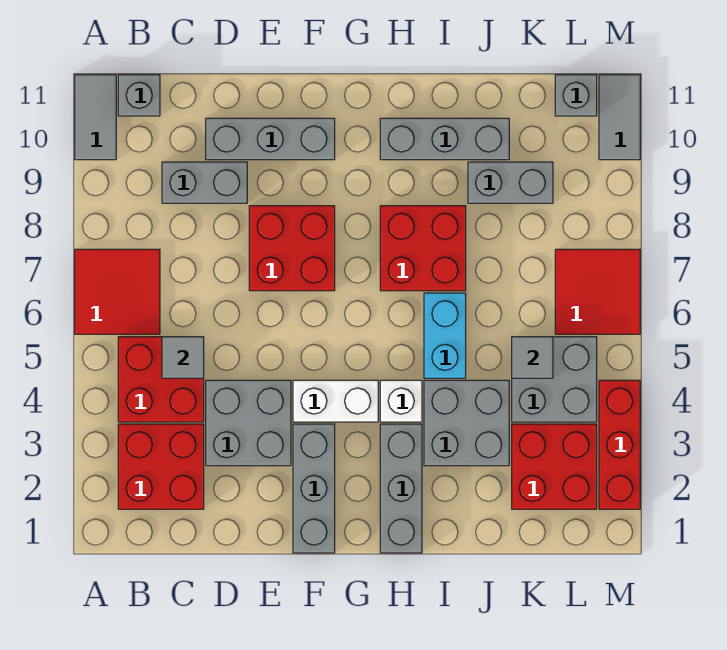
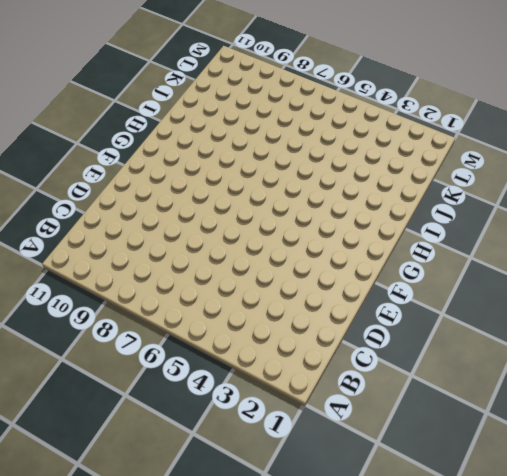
none -> red 2x2 tile [75,249,160,334]
none -> grey 1x2 tile [75,75,116,160]
none -> red 2x2 brick [118,424,204,509]

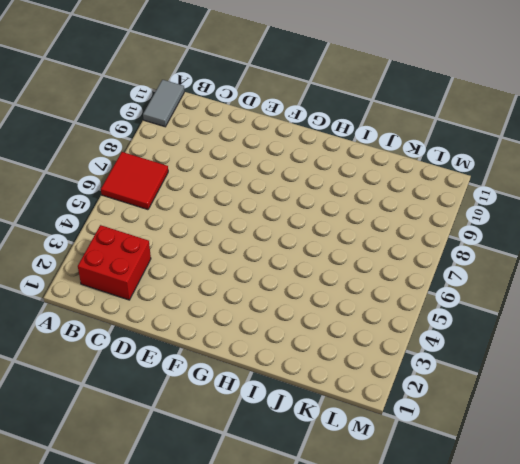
none -> red 2x2 brick [118,337,204,422]
none -> grey 1x1 brick [118,75,160,116]
none -> grey 1x2 brick [162,162,247,203]

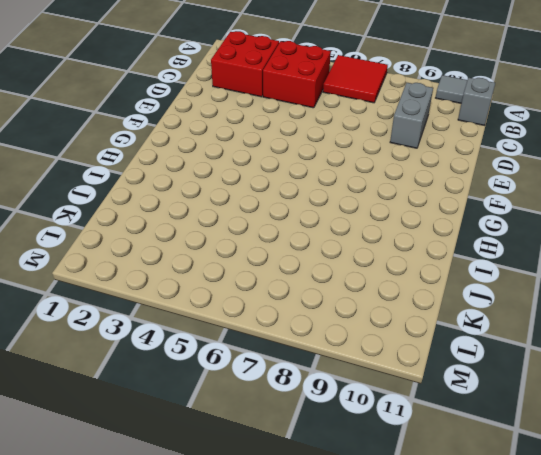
none -> grey 2x2 brick [206,380,291,466]
none -> grey 1x3 brick [206,118,335,160]
none -> red 2x2 brick [249,206,335,291]

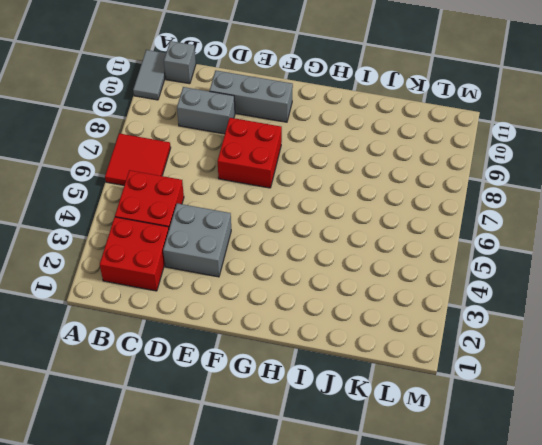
none -> grey 1x3 brick [293,424,335,553]
none -> white 1x2 brick [293,380,378,422]
none -> grey 1x3 brick [380,424,422,553]

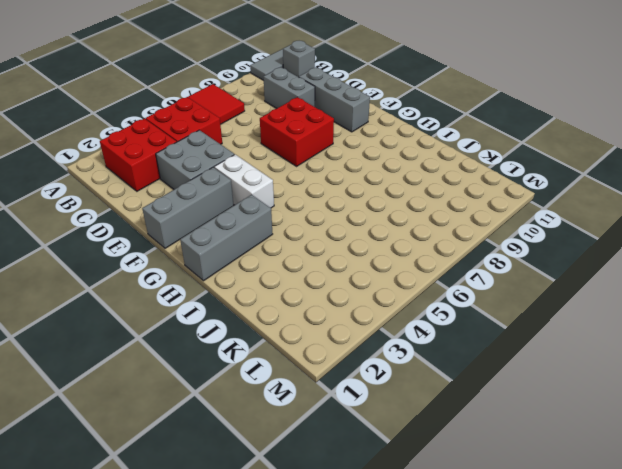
none -> white 1x1 brick [380,380,422,422]
none -> red 2x2 brick [380,206,466,291]
none -> grey 1x3 brick [380,118,509,160]

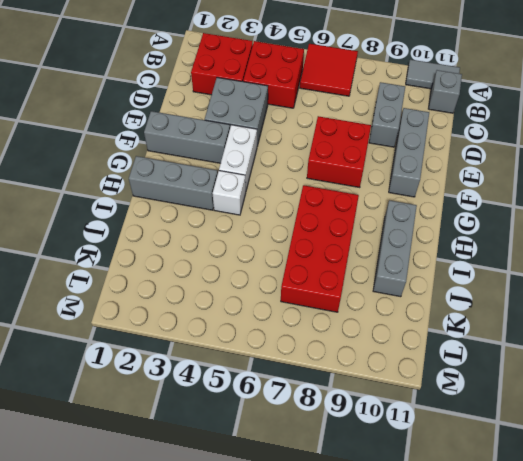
red 2x4 brick [281,185,359,312] -> red 2x2 brick [380,206,466,291]
none -> grey 2x2 brick [424,380,509,466]
none -> cyan 1x2 brick [424,293,466,378]
none -> grey 1x2 brick [468,162,553,203]

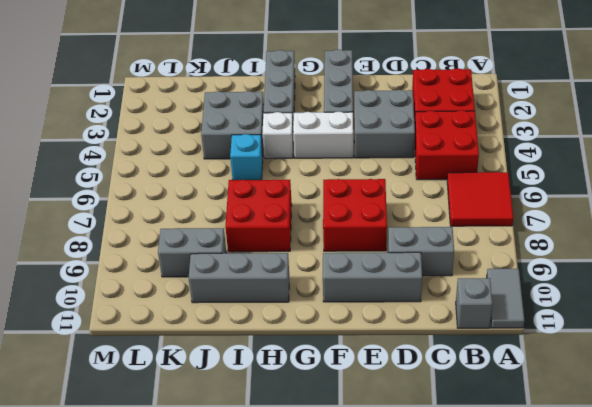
cyan 1x1 brick [230,134,263,180] -> cyan 1x2 brick [424,293,466,378]
none -> red 2x2 brick [512,424,597,509]
none -> grey 2x2 brick [512,337,597,422]
none -> red 2x2 tile [555,249,640,334]

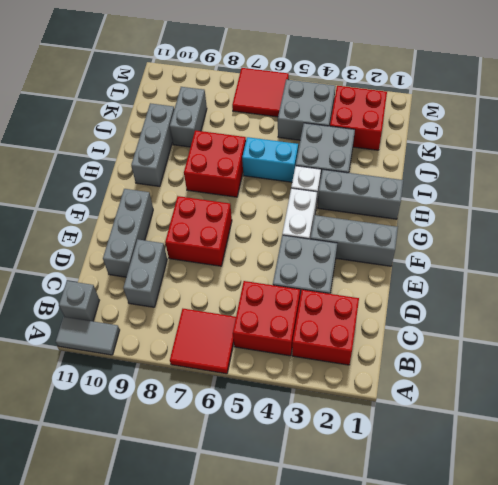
none -> grey 1x1 brick [555,75,597,116]
none -> red 1x3 brick [599,380,640,509]
none -> grey 1x2 tile [599,75,640,160]

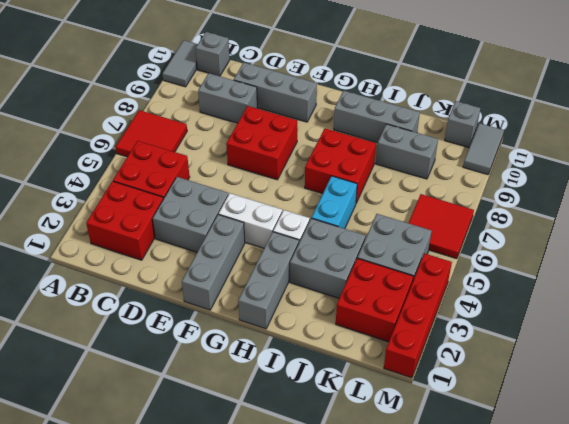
red 1x4 brick [384,253,452,378] -> red 1x3 brick [599,380,640,509]
none -> grey 1x1 tile [162,337,204,378]
none -> grey 1x1 tile [512,337,553,378]

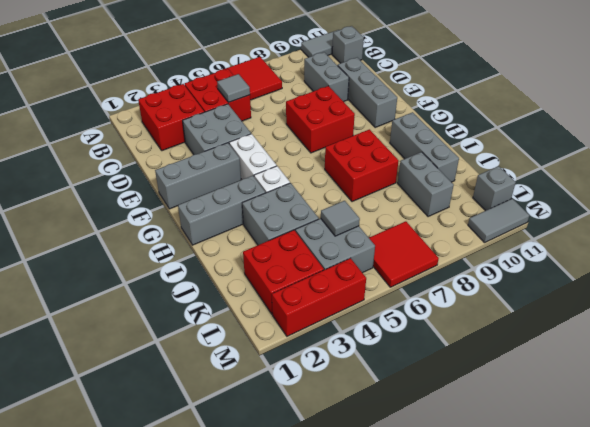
none -> cyan 1x2 brick [424,293,466,378]

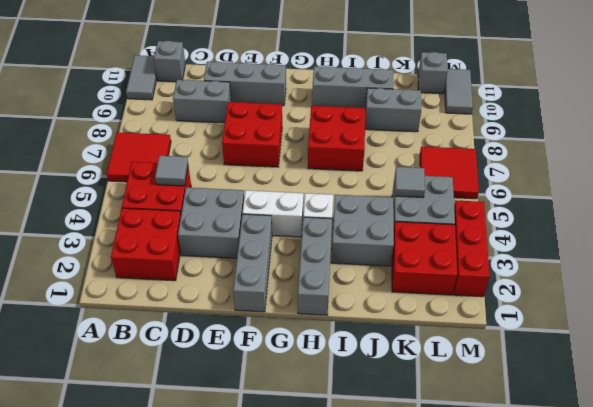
none -> cyan 1x2 brick [424,293,466,378]

